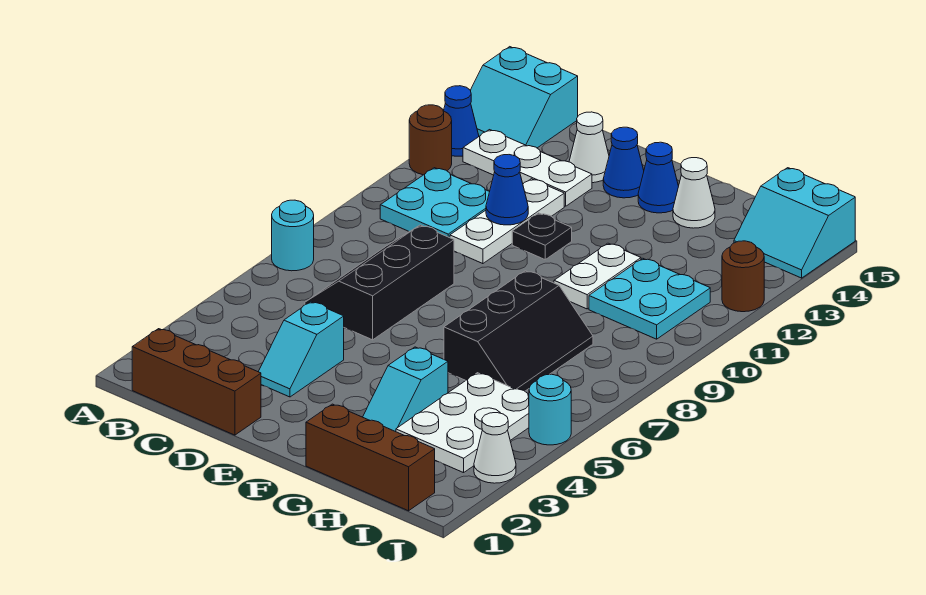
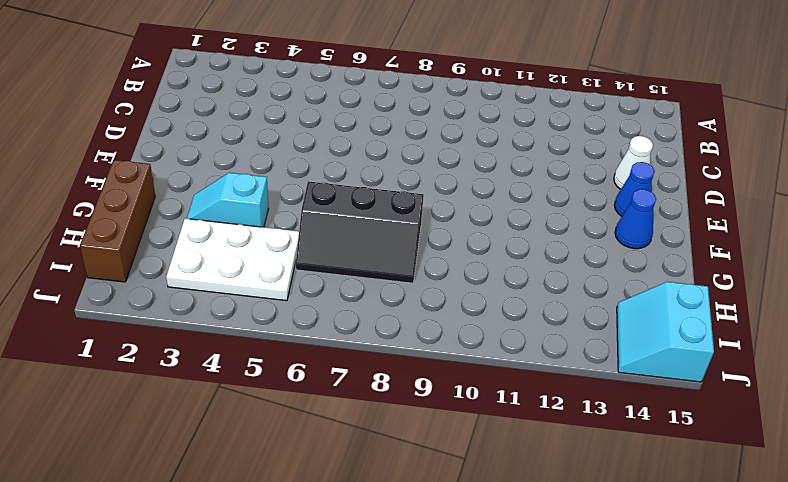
none -> cyan 1x1 round brick [272,200,314,271]
none -> brown 1x1 round brick [409,105,452,175]
none -> blue 1x1 cone [444,86,479,156]

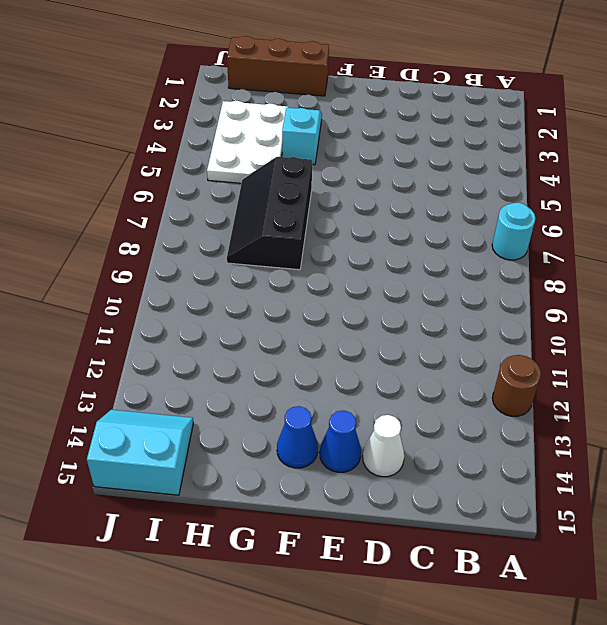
none -> blue 1x1 cone [444,86,479,156]
none -> cyan 2x2 slope [470,47,578,148]
none -> brown 1x3 brick [132,329,261,435]

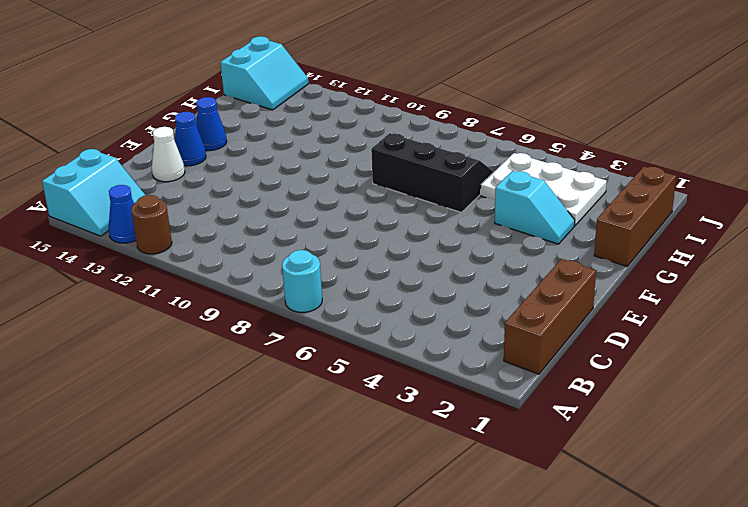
none -> cyan 2x2 plate [380,168,489,238]
none -> white 1x3 plate [463,130,592,206]
none -> black 2x3 slope [305,225,454,340]

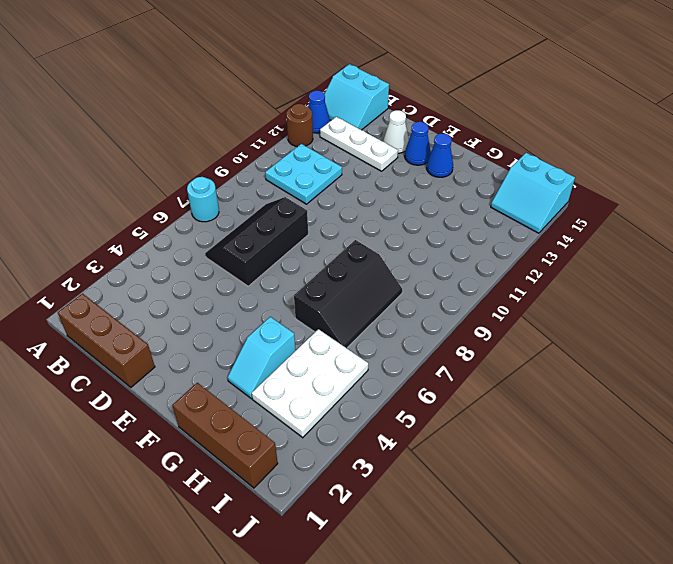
none -> cyan 1x2 slope [258,302,344,397]
none -> white 1x3 plate [450,179,564,264]
none -> black 1x1 plate [512,213,572,259]

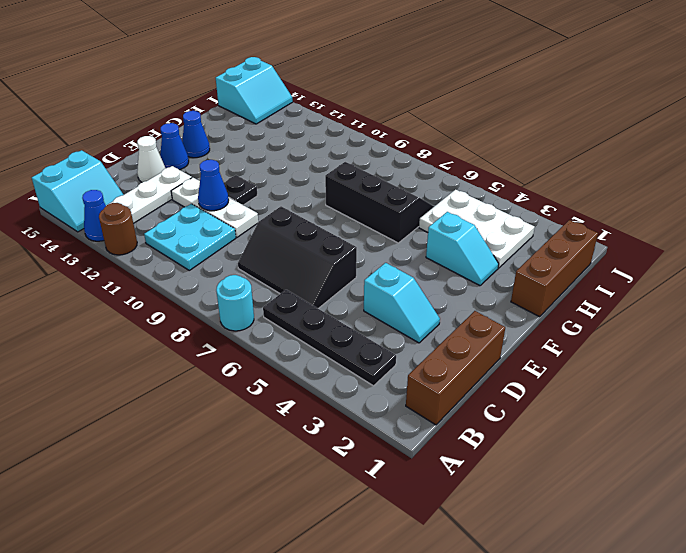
black 1x4 plate [263,290,396,386] -> none
none -> white 1x2 plate [554,243,641,309]
none -> white 1x1 cone [673,158,715,228]
none -> cyan 2x2 plate [589,258,710,339]

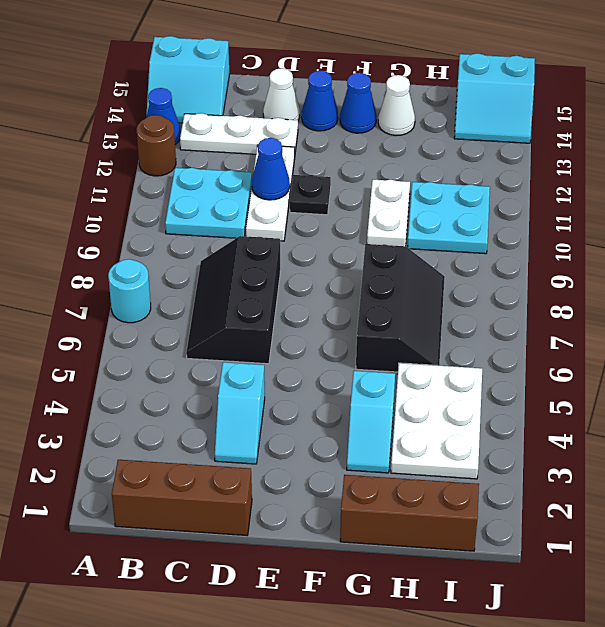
none -> white 1x1 cone [474,413,516,483]
none -> cyan 1x1 round brick [529,374,571,445]
none -> brown 1x1 round brick [722,241,764,312]

